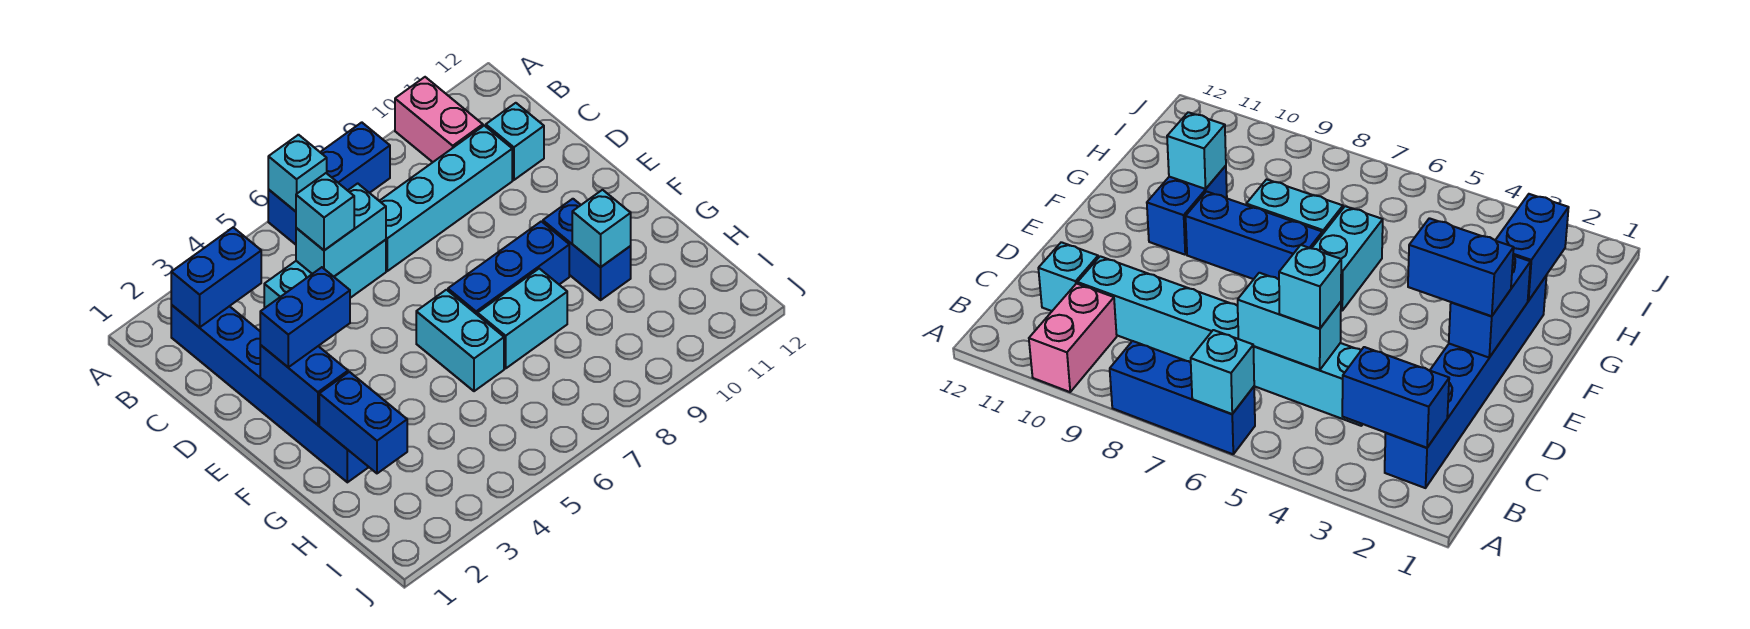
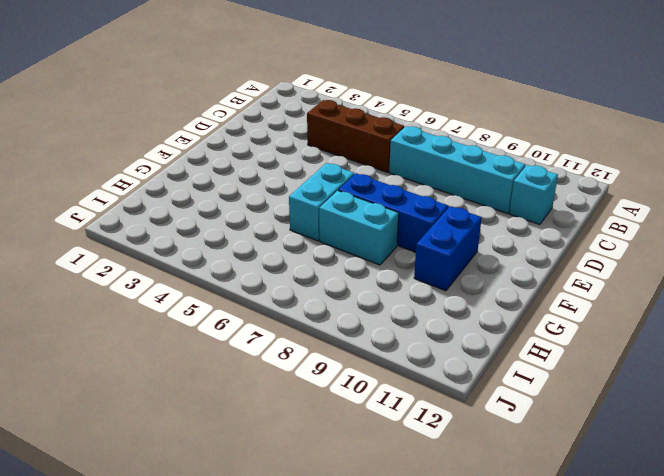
brown 1x3 brick [307,100,404,172] -> cyan 1x3 brick [264,240,386,308]
none -> blue 1x3 brick [268,122,390,245]
none -> pink 1x2 brick [395,77,483,162]
none -> blue 1x6 brick [171,305,368,482]

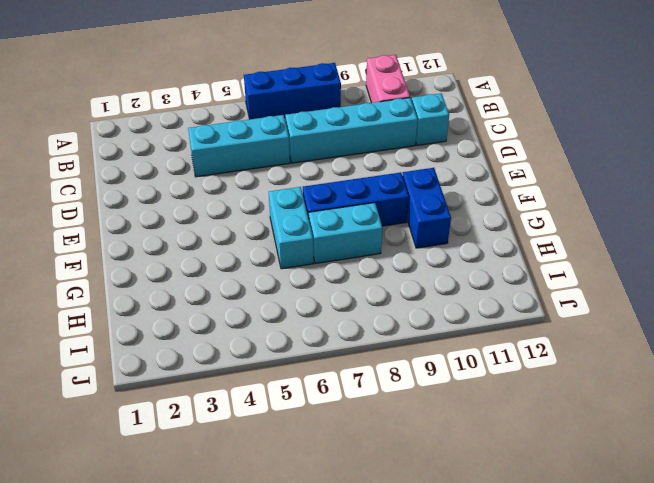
none -> blue 1x6 brick [171,305,368,482]
none -> cyan 1x1 brick [268,135,327,211]
none -> blue 1x2 brick [171,227,261,328]

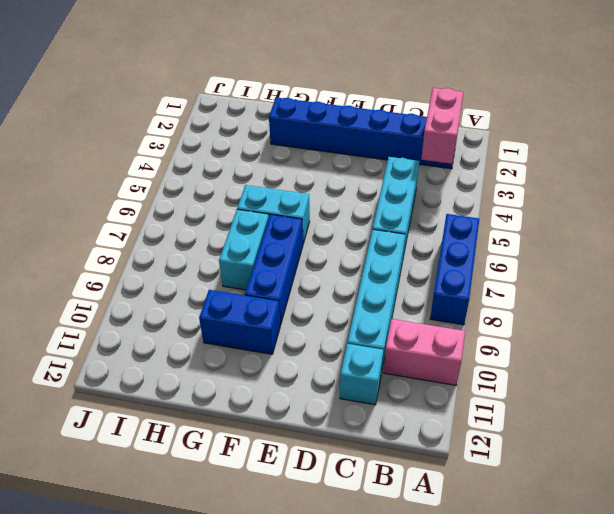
pink 1x2 brick [421,88,464,164] -> blue 1x2 brick [171,227,261,328]
none -> cyan 1x1 brick [268,135,327,211]
none -> cyan 1x2 brick [296,183,386,277]
none -> blue 1x2 brick [260,345,348,425]

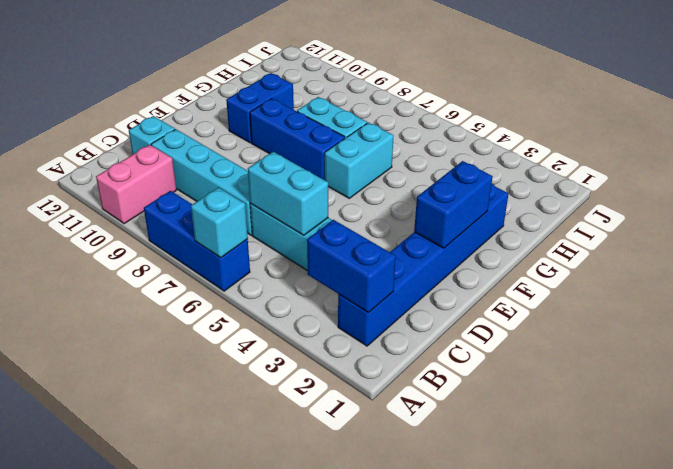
none -> blue 1x2 brick [319,372,407,473]
none -> cyan 1x1 brick [572,190,631,267]
none -> cyan 1x1 brick [296,173,354,250]

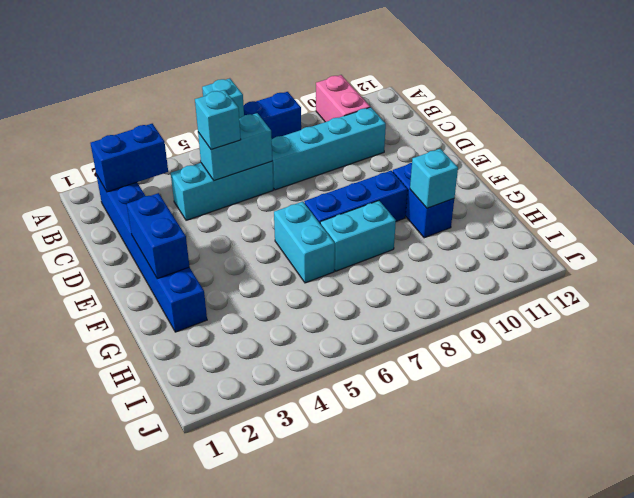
none -> cyan 1x1 brick [486,103,544,180]
none -> blue 1x2 brick [319,372,407,473]
none -> blue 1x2 brick [260,267,350,367]

